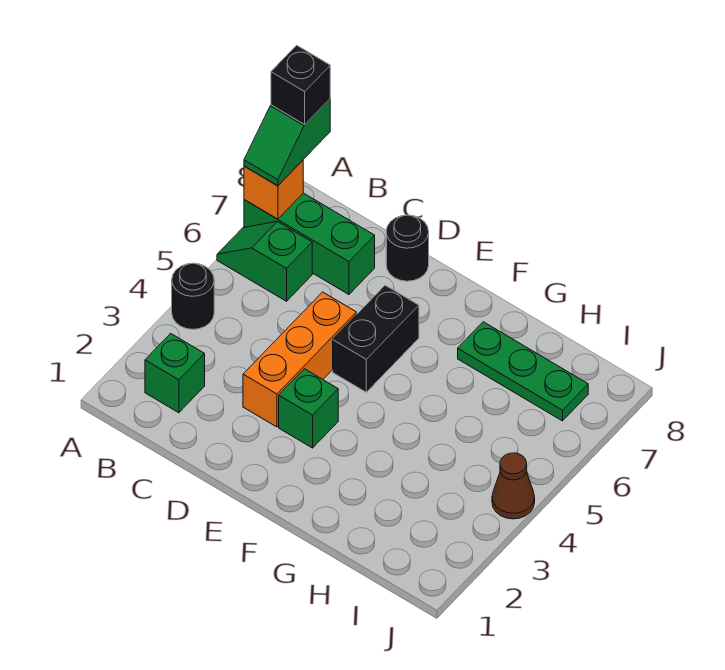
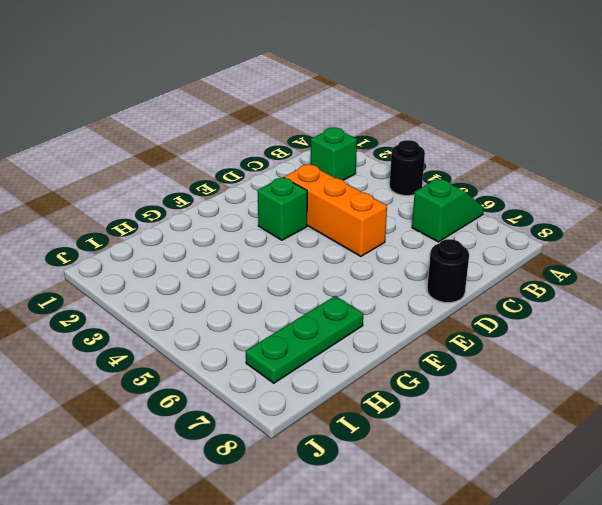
none -> green 1x3 brick [244,193,375,294]
none -> black 1x2 brick [333,285,419,392]
none -> brown 1x1 cone [492,453,535,519]

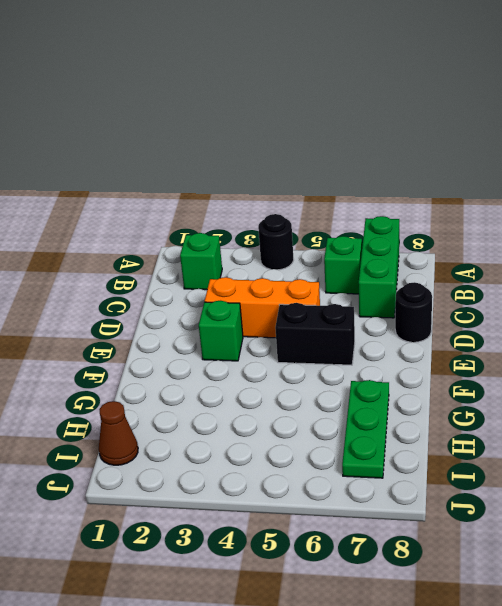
brown 1x1 cone [99,401,138,465] -> brown 1x1 cone moved to [492,453,535,519]
none -> orange 1x1 brick [244,160,303,219]
none -> green 1x2 slope [244,99,330,186]
none -> black 1x1 brick [271,45,330,124]

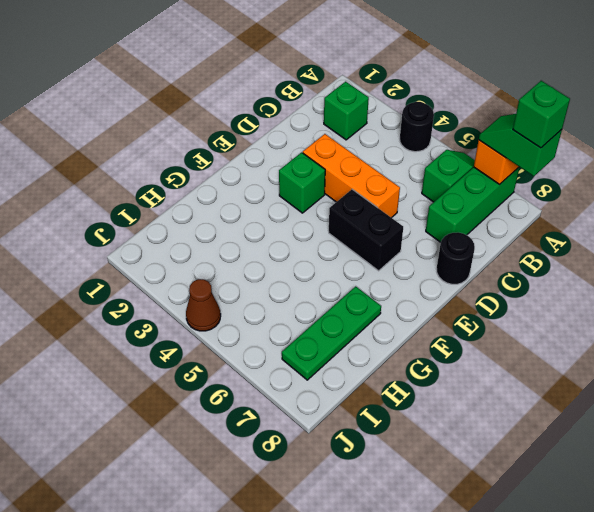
green 1x1 brick [513,81,570,148] -> black 1x1 brick [271,45,330,124]

